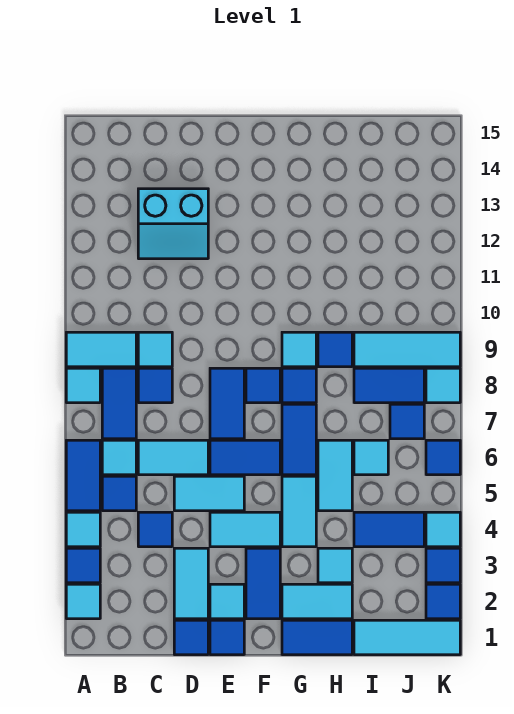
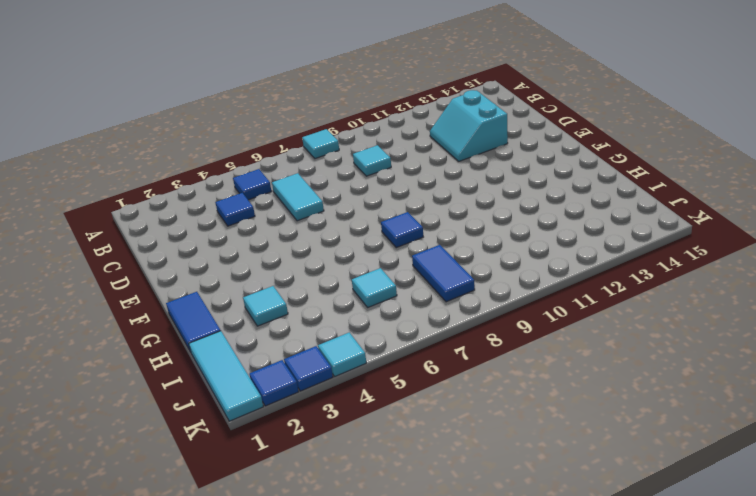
none -> cyan 1x1 tile [66,584,100,619]
none -> blue 1x1 tile [66,548,100,583]
none -> cyan 1x1 tile [66,512,100,547]
none -> blue 1x2 tile [66,440,100,511]

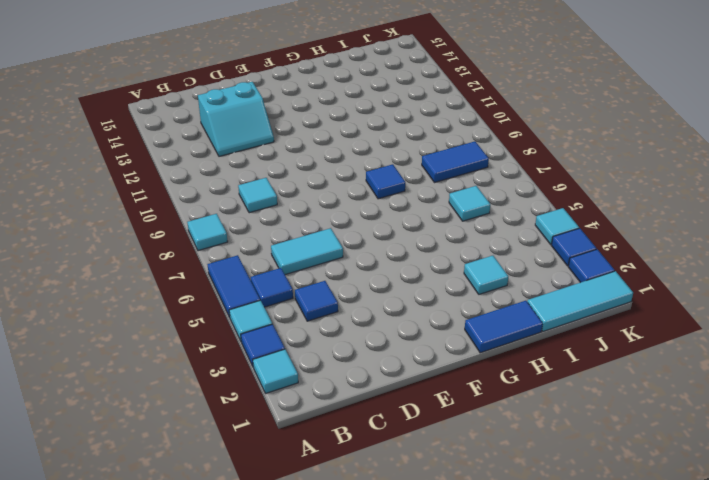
none -> cyan 1x2 tile [66,332,136,367]
none -> cyan 1x1 tile [102,440,136,475]
none -> blue 1x2 tile [102,368,136,439]
none -> blue 1x1 tile [138,368,172,403]

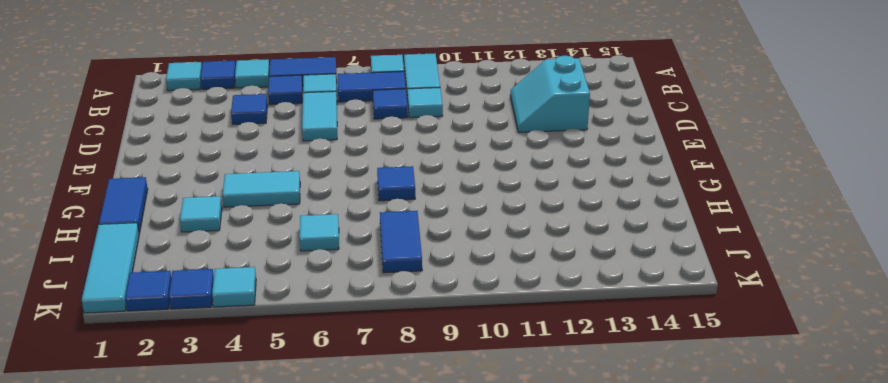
none -> blue 1x1 tile [174,620,208,655]
none -> cyan 1x2 tile [174,548,208,619]
none -> cyan 1x2 tile [174,476,244,511]
none -> blue 1x1 tile [210,620,244,655]

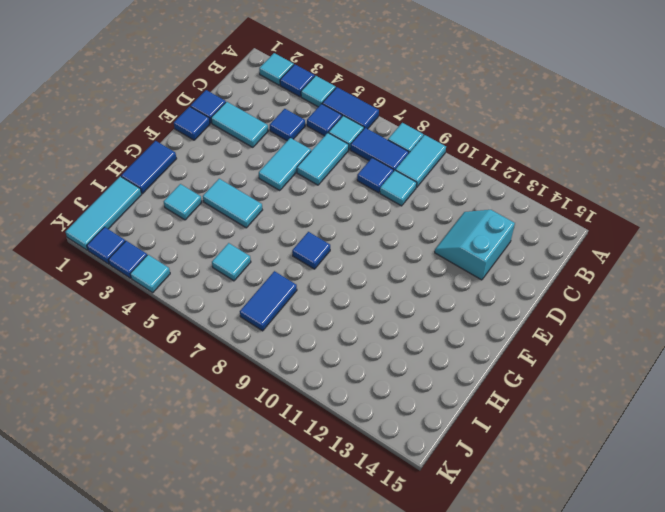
none -> cyan 1x1 tile [210,584,244,619]
none -> cyan 1x2 tile [210,512,280,547]
none -> blue 1x2 tile [210,440,280,475]
none -> blue 1x2 tile [210,368,244,439]

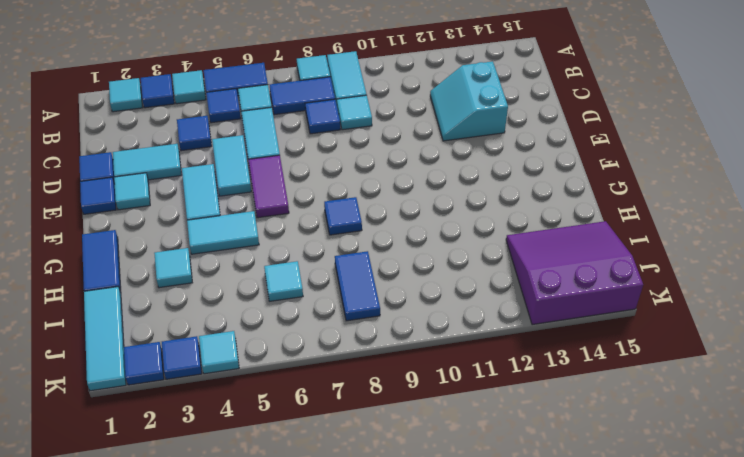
purple 1x2 tile [248,155,289,218] -> blue 1x2 tile [210,440,280,475]
purple 3x3 slope [506,221,643,325] -> none
none -> blue 1x2 tile [210,368,244,439]
none -> blue 1x2 tile [246,548,280,619]
none -> blue 1x1 tile [246,368,280,403]
none -> cyan 1x2 tile [282,584,352,619]

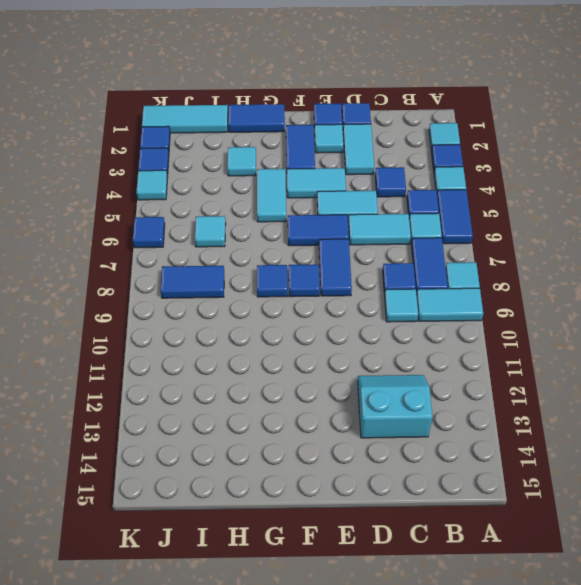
none -> cyan 1x2 tile [282,584,352,619]
none -> blue 1x2 tile [282,404,316,475]
none -> cyan 1x1 tile [282,332,316,367]
none -> cyan 1x2 tile [318,440,352,511]

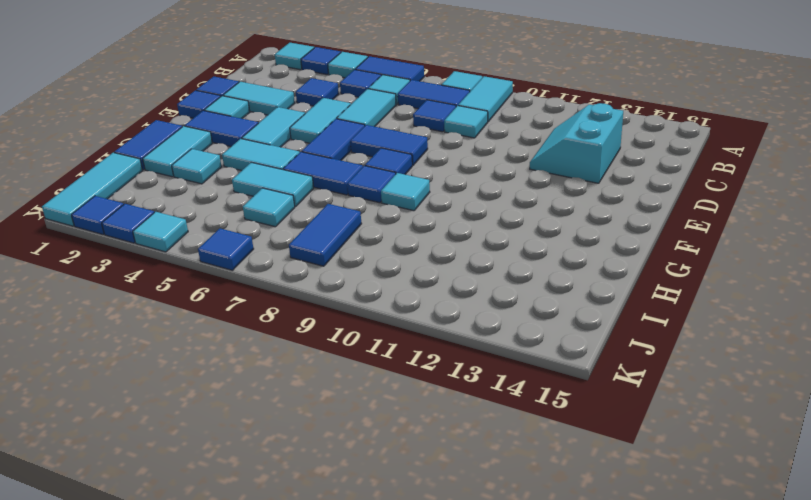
none -> blue 1x1 tile [318,332,352,367]
none -> blue 1x2 tile [354,512,424,547]
none -> cyan 1x3 tile [354,332,460,367]
none -> blue 1x1 tile [390,404,424,439]

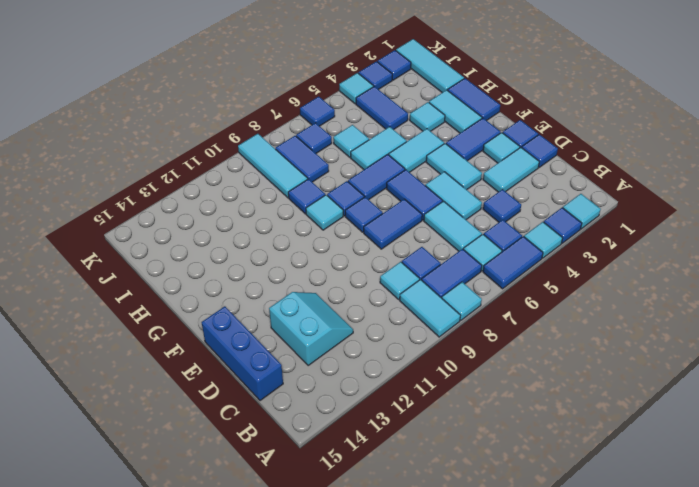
blue 1x3 brick [202,306,283,401] -> none
none -> cyan 1x1 tile [426,368,460,403]

